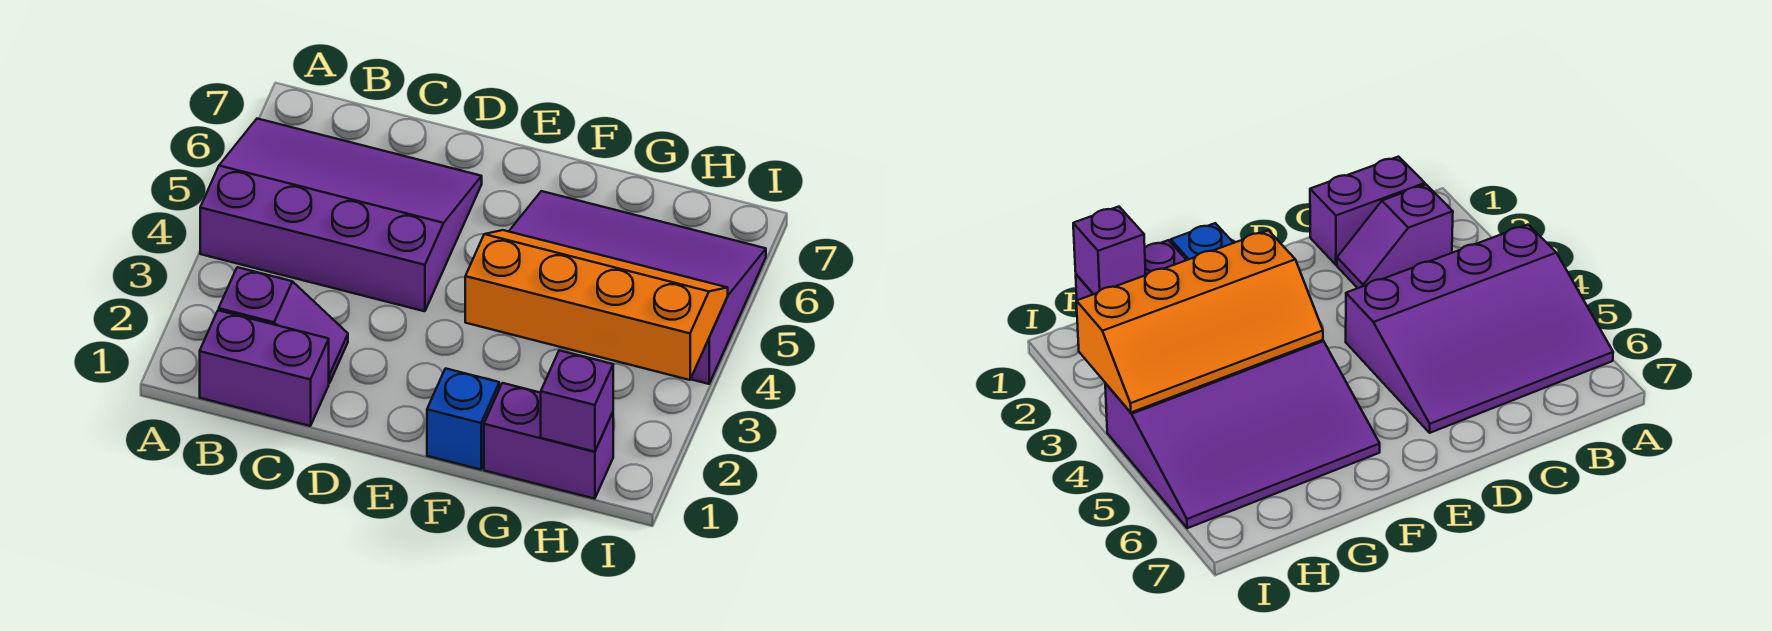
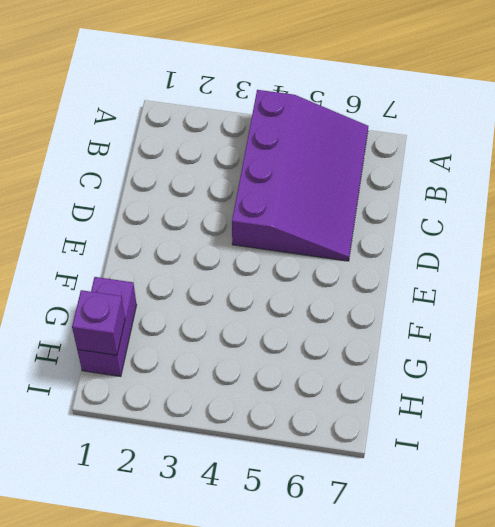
none -> purple 1x2 brick [200,310,329,426]
none -> purple 1x2 slope [219,267,348,383]

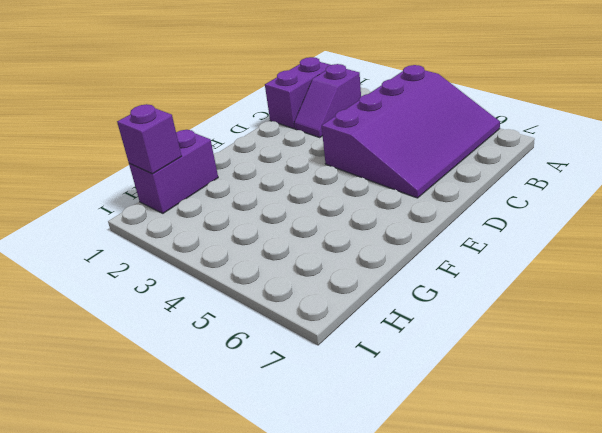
none -> blue 1x1 brick [427,368,499,470]
none -> purple 3x4 slope [509,191,766,384]

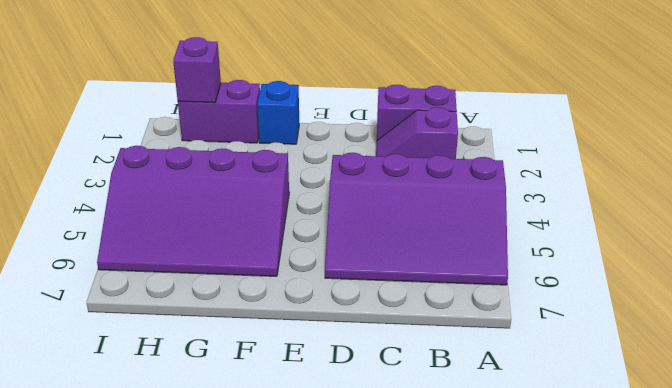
none -> orange 2x4 slope [465,230,728,380]

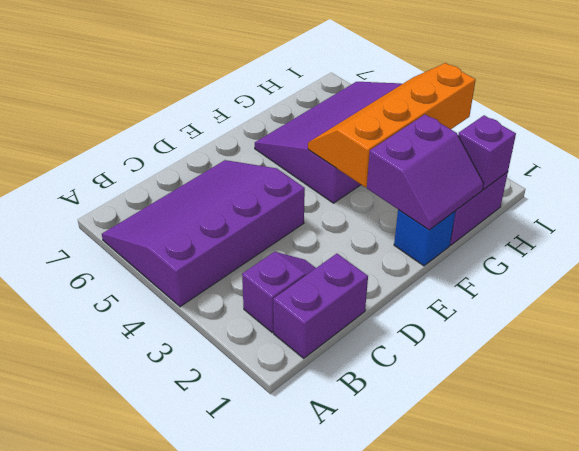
purple 2x2 slope [367,114,484,230] -> none

